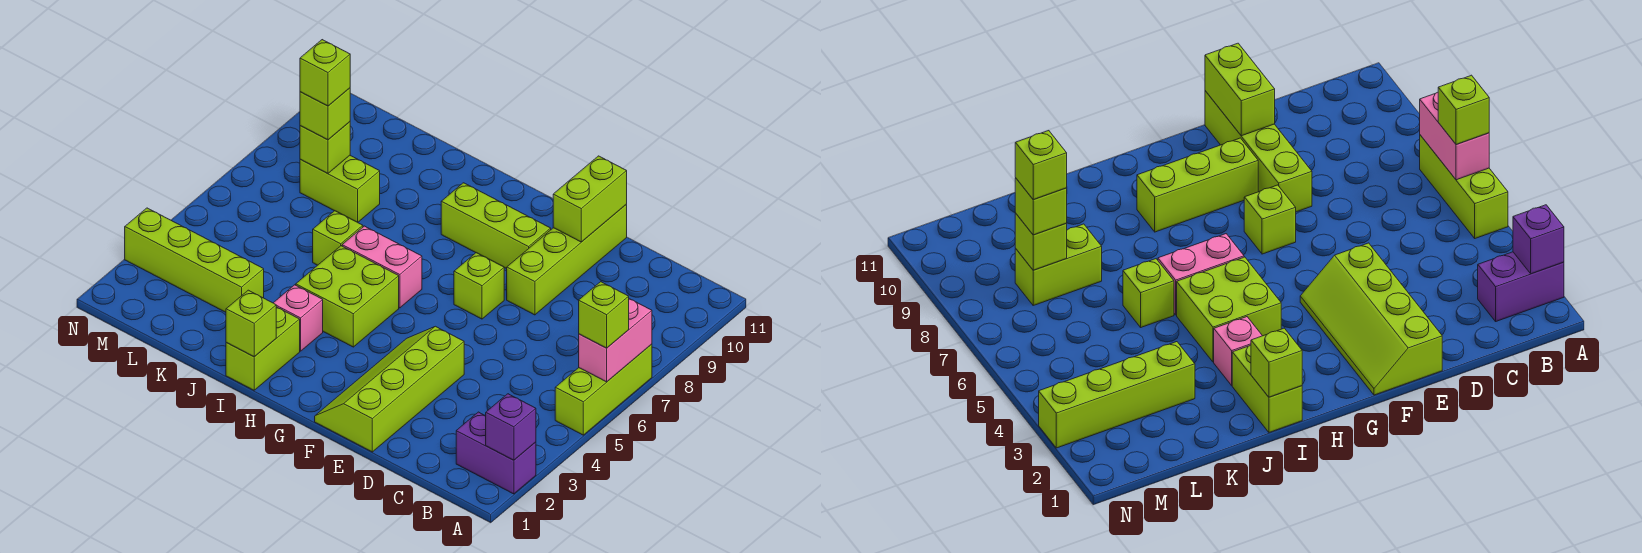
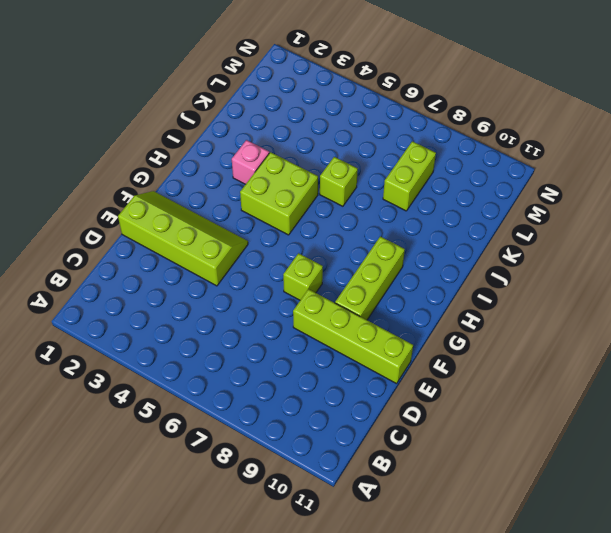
none -> purple 1x2 brick [456,412,536,494]
none -> lime 1x3 brick [555,344,652,435]
none -> pink 1x2 brick [342,226,422,308]

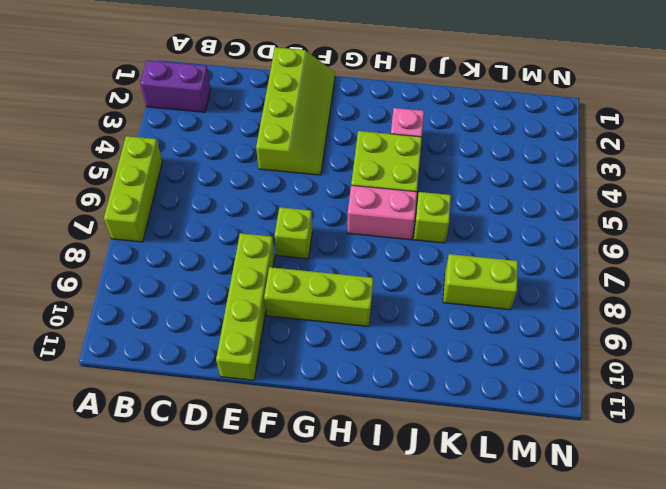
none -> lime 1x2 brick [226,307,300,390]
none -> lime 1x4 brick [125,208,264,312]
none -> purple 1x1 brick [486,394,536,460]

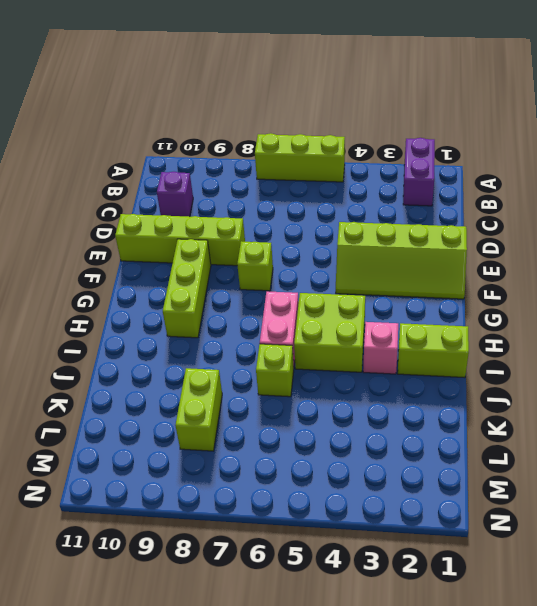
purple 1x1 brick [157,172,193,217] -> purple 1x1 brick moved to [486,394,536,460]
none -> lime 1x4 brick [125,208,264,312]
none -> pink 1x2 brick [579,299,652,382]
none -> lime 1x2 brick [553,156,627,242]

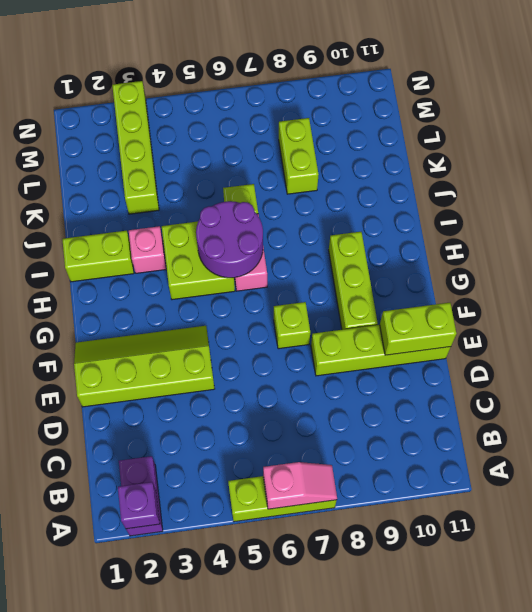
pink 1x2 slope [263,462,337,509] -> pink 1x2 brick [579,299,652,382]
purple 2x2 round brick [196,201,263,278] -> none
none -> lime 1x1 brick [226,290,276,357]
none -> lime 1x1 brick [300,122,350,174]
none -> lime 1x1 brick [579,282,629,348]

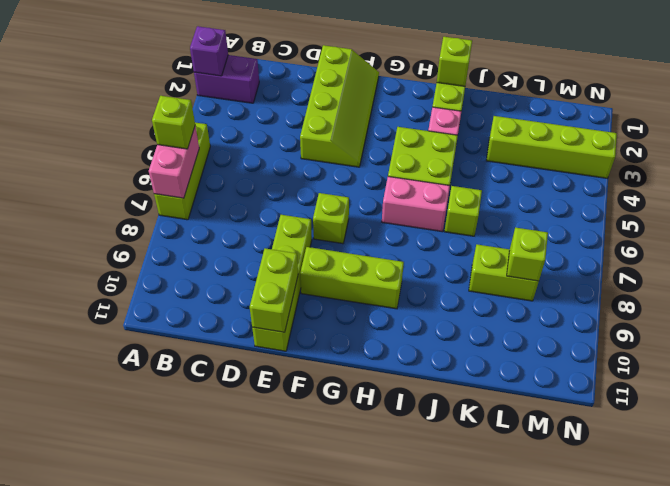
none -> lime 1x1 brick [300,88,350,140]
none -> lime 1x1 brick [300,40,350,106]

